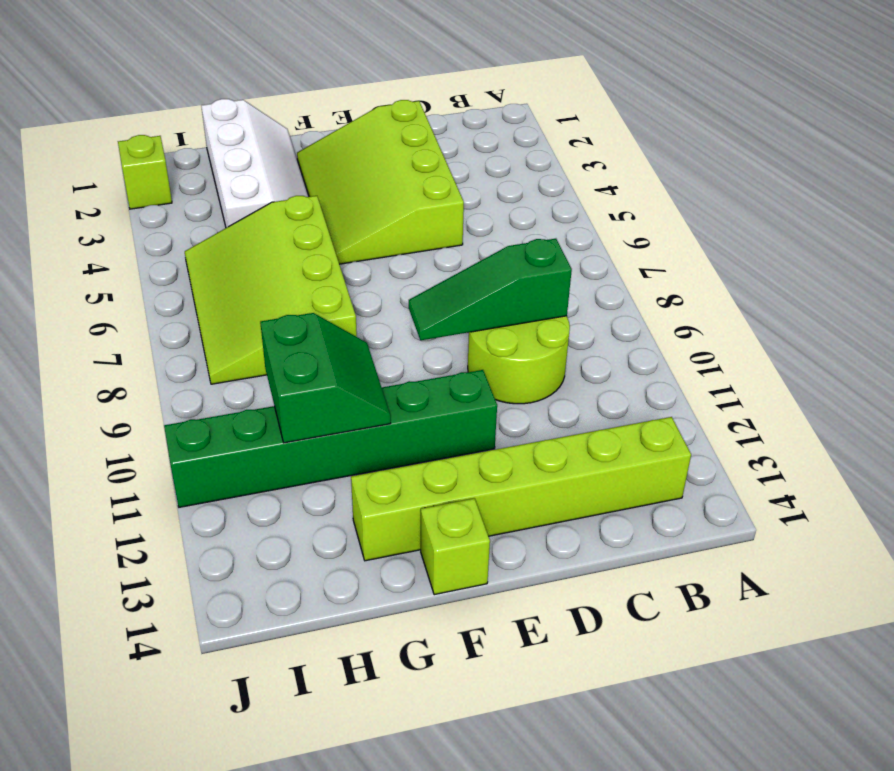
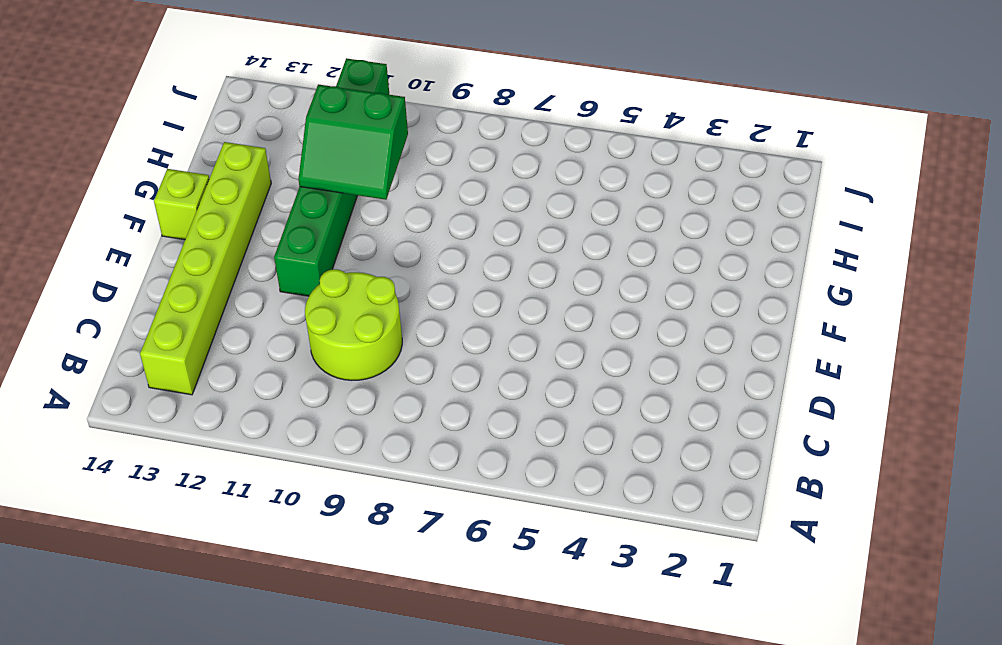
none -> lime 3x4 slope [297,100,464,264]
none -> white 2x4 slope [201,99,309,228]

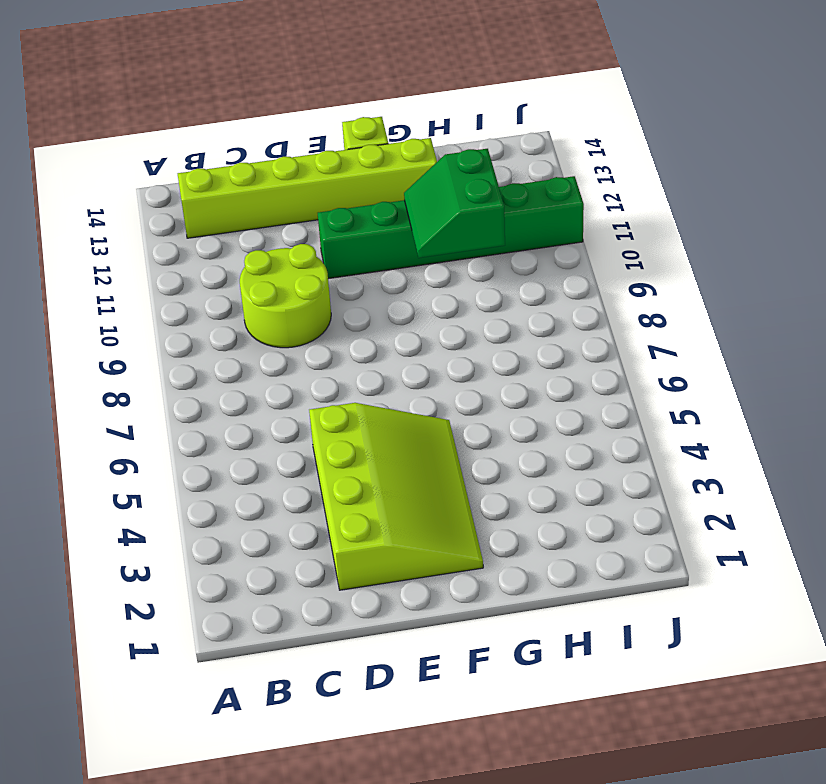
none -> white 2x4 slope [201,99,309,228]
none -> lime 3x4 slope [185,196,357,384]

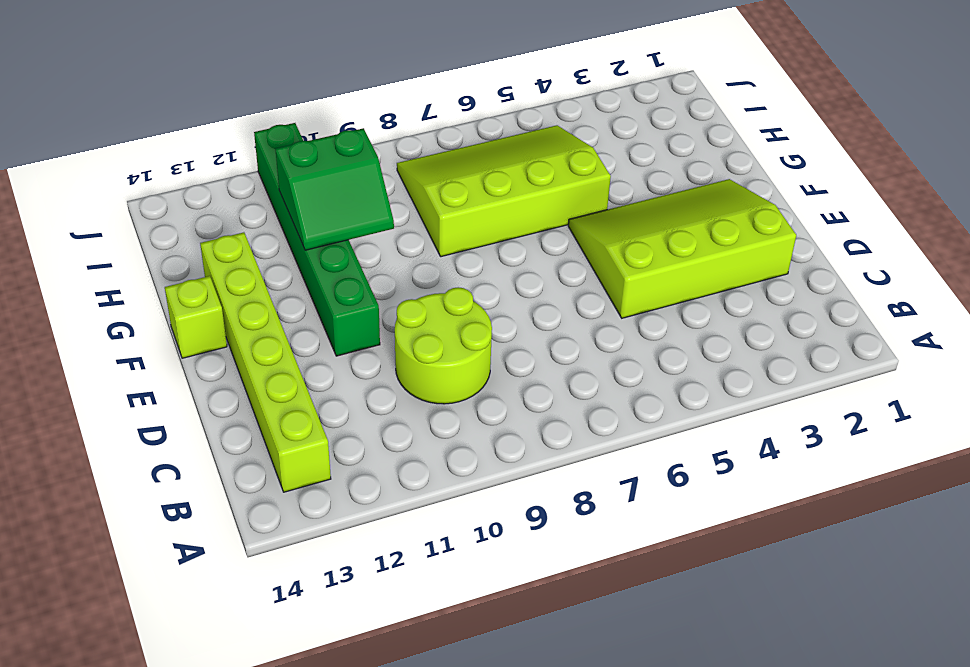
none -> white 2x4 slope [201,99,309,228]
none -> lime 1x1 brick [118,135,172,209]

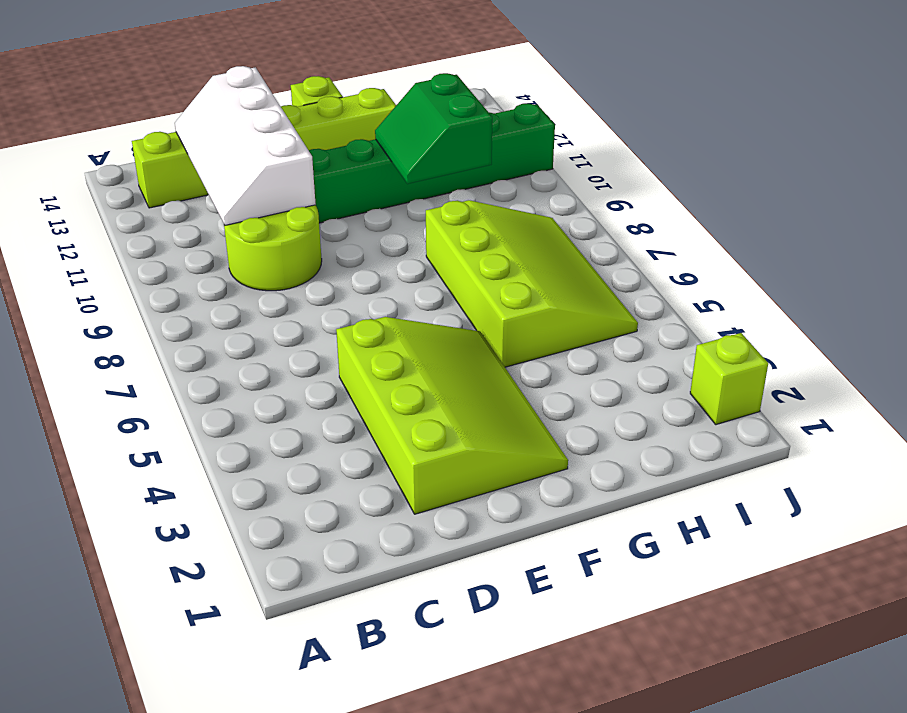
white 2x4 slope [175,66,316,225] -> white 2x4 slope moved to [201,99,309,228]
none -> green 1x3 slope [409,239,572,340]

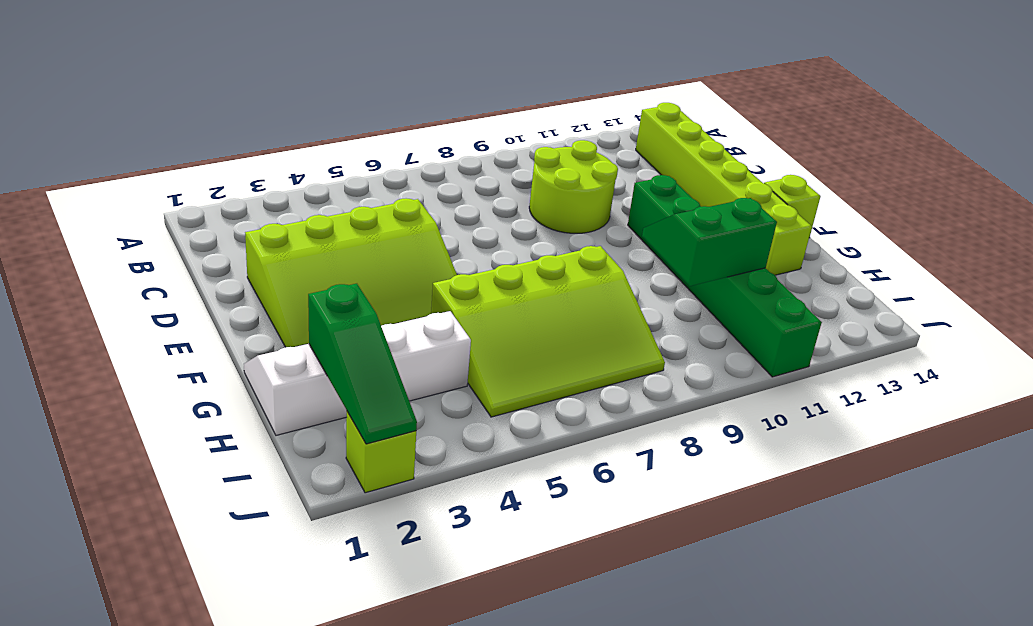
green 1x3 slope [308,284,417,444] -> green 1x3 slope moved to [409,239,572,340]

